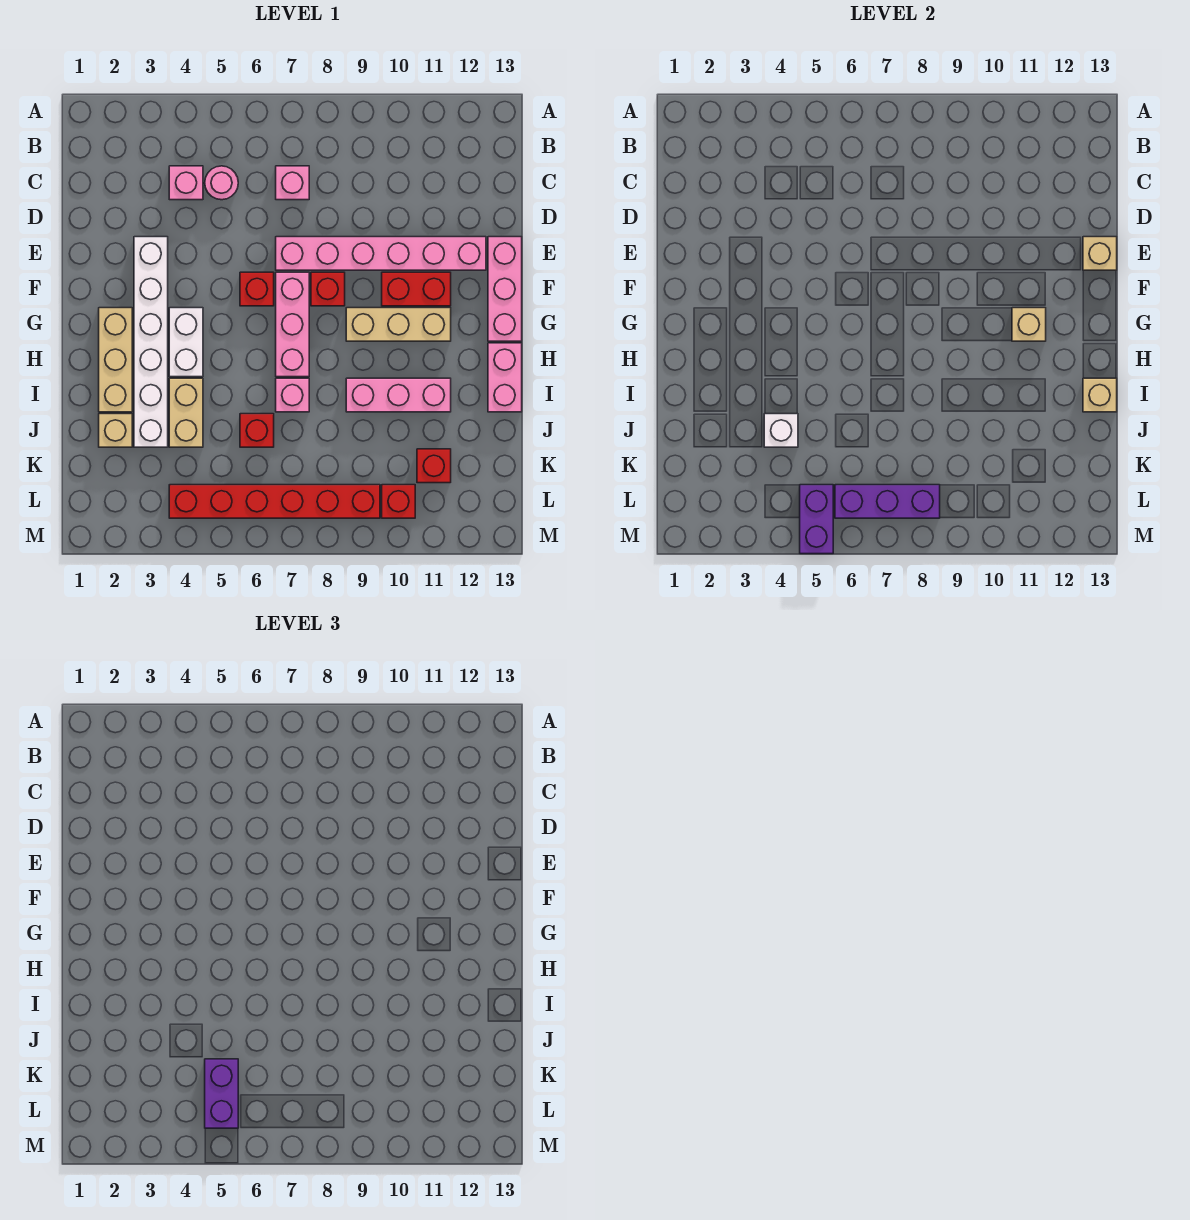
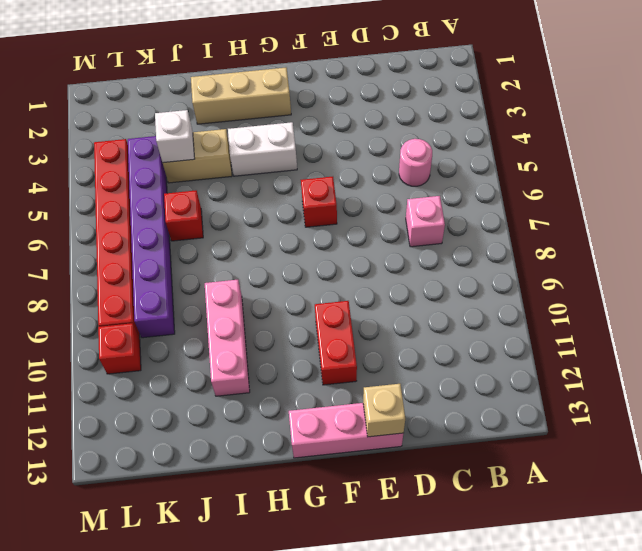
purple 1x6 brick [128,136,175,338] -> none
none -> pink 1x1 brick [169,166,203,200]
none -> white 1x6 brick [134,237,168,447]
none -> pink 1x6 brick [276,237,486,270]

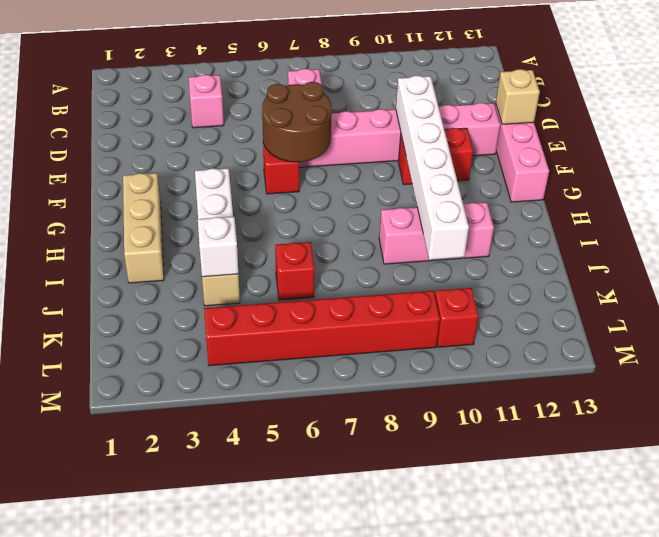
brown 2x2 round brick [262,82,332,162] -> none
white 1x6 brick [396,76,469,260] -> white 1x6 brick moved to [134,237,168,447]
none -> pink 1x1 round brick [205,166,238,200]
none -> pink 1x3 brick [276,272,309,377]
none -> red 1x1 brick [311,272,345,306]

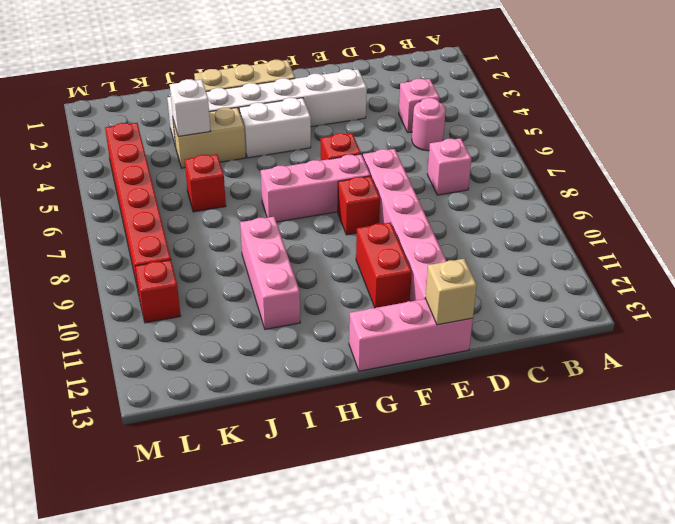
none -> tan 1x3 brick [346,308,451,341]
none -> pink 1x2 brick [488,343,522,412]
none -> pink 1x1 brick [276,378,309,412]

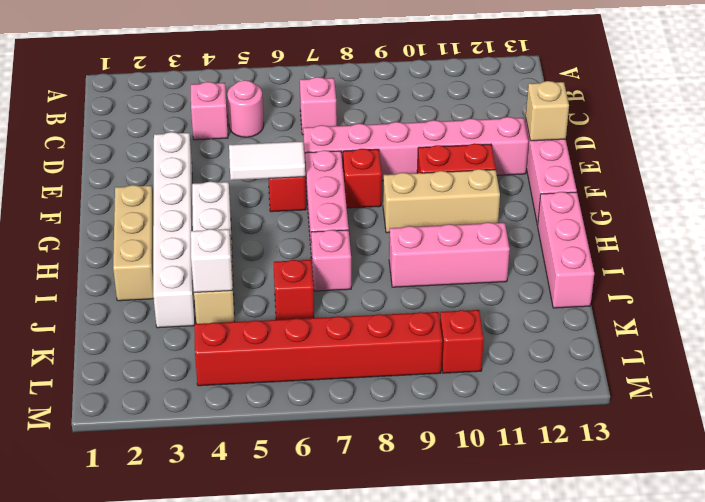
white 1x2 tile [229,141,305,180] -> none
pink 1x3 brick [538,192,594,308] -> pink 1x2 brick [488,343,522,412]
none -> tan 1x1 brick [99,414,132,447]
none -> red 1x1 brick [417,449,451,483]
none -> tan 1x1 brick [1012,308,1046,341]

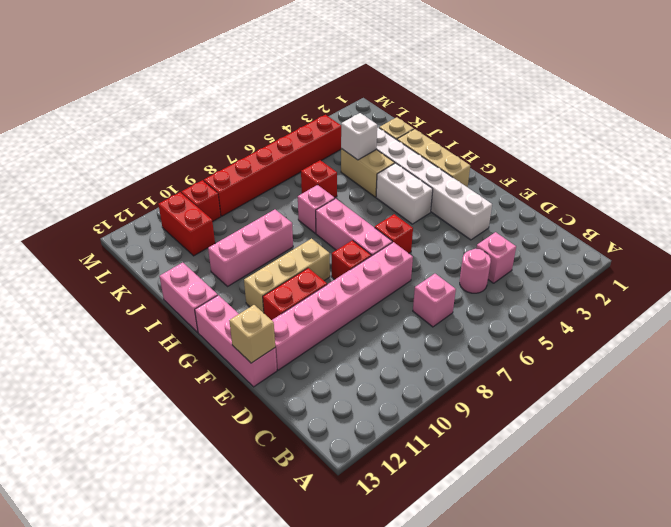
red 1x2 brick [158,192,215,256] -> red 1x1 brick [417,449,451,483]
none -> tan 1x1 brick [1012,308,1046,341]
none -> tan 1x1 brick [1083,378,1117,412]
none -> purple 1x2 brick [800,485,833,554]

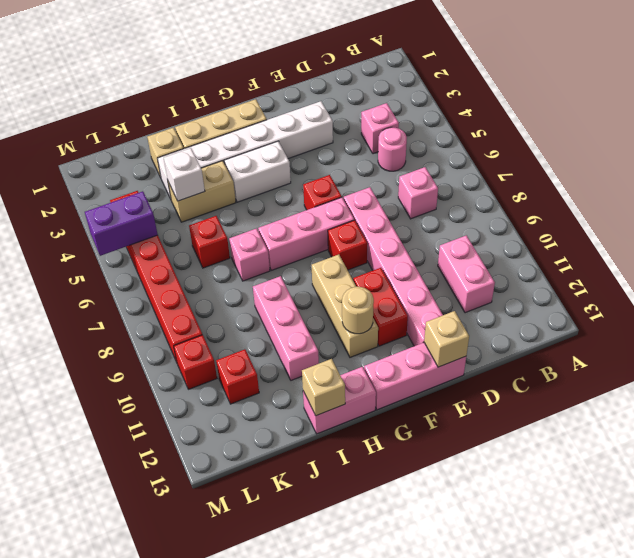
pink 1x2 brick [438,235,495,313] -> none
tan 1x1 round brick [342,287,374,334] -> tan 1x1 brick [1012,308,1046,341]
none -> purple 1x3 brick [835,485,940,518]
none -> purple 1x2 brick [205,1059,238,1128]

